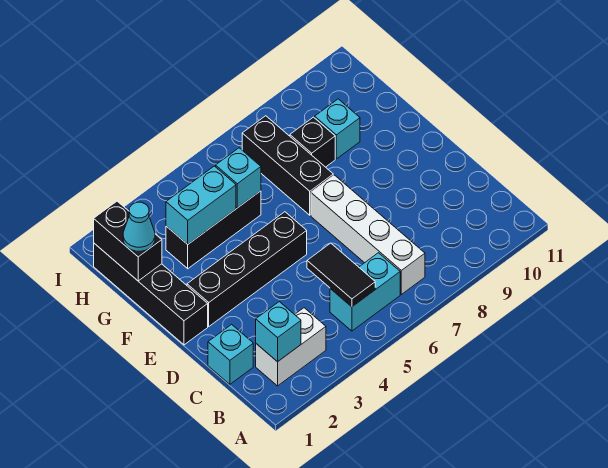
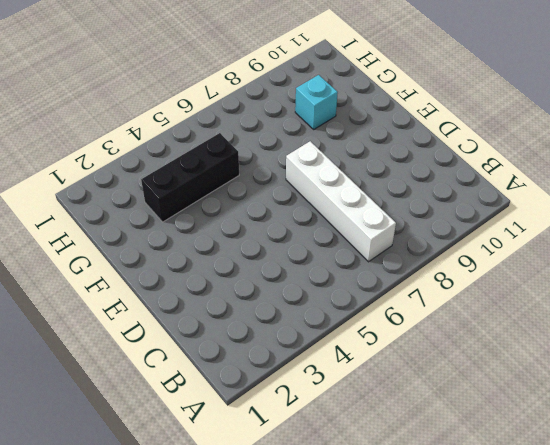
none -> white 1x2 brick [256,308,326,386]
none -> cyan 1x2 brick [330,253,400,331]
none -> cyan 1x1 brick [208,324,253,384]

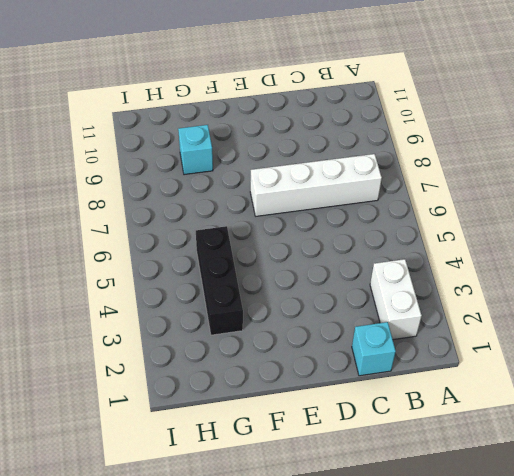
none -> cyan 1x2 brick [330,253,400,331]
none -> black 1x4 brick [94,243,208,345]
none -> black 1x4 brick [187,212,307,326]

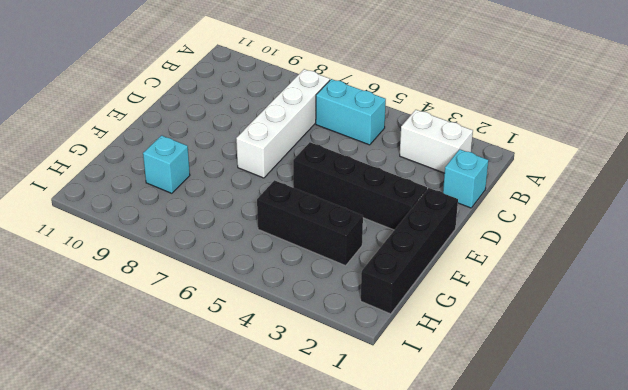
none -> black 1x3 brick [242,116,333,215]
none -> black 1x1 brick [290,117,335,167]
none -> cyan 1x1 brick [256,302,301,362]

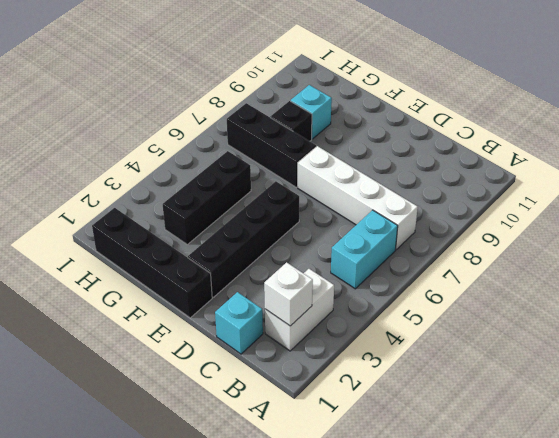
white 1x1 brick [264,262,313,326] -> cyan 1x1 brick [256,302,301,362]
none -> black 1x2 tile [307,243,375,307]
none -> black 1x2 brick [94,201,162,281]
none -> cyan 1x2 brick [166,166,236,244]

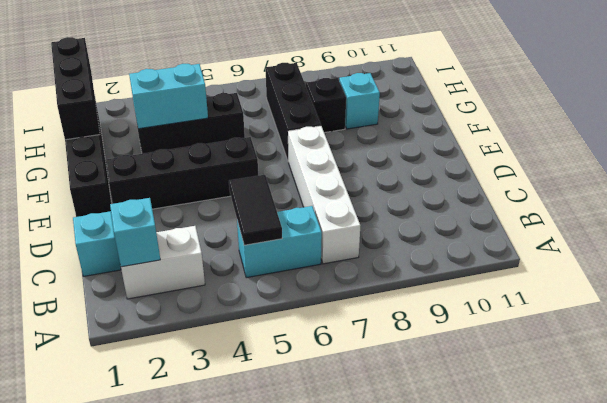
black 1x3 brick [51,37,100,140] -> black 1x2 brick [94,201,162,281]
none -> cyan 1x1 brick [216,148,261,208]
none -> cyan 1x1 cone [123,202,155,251]

